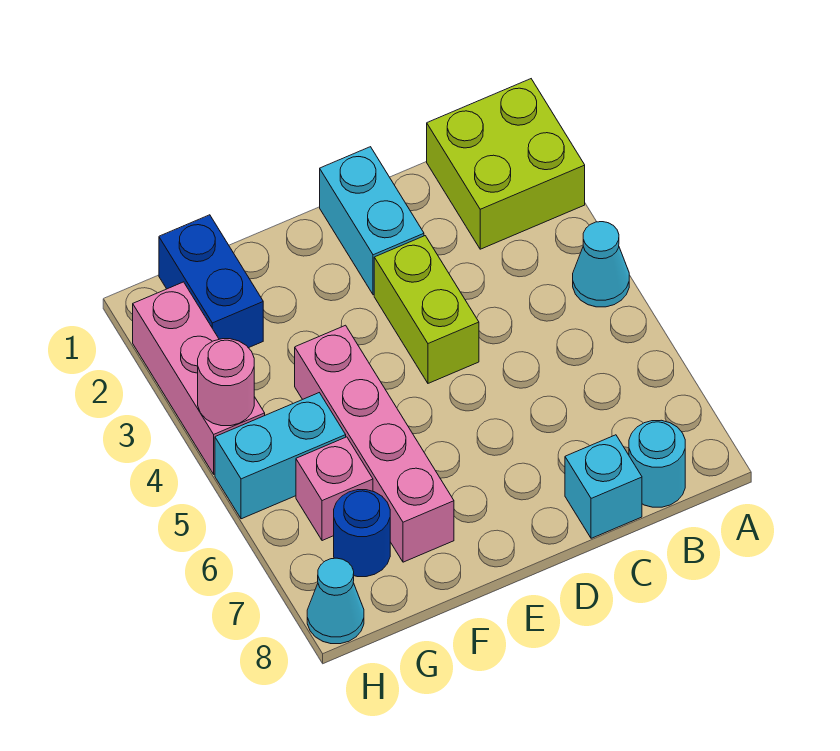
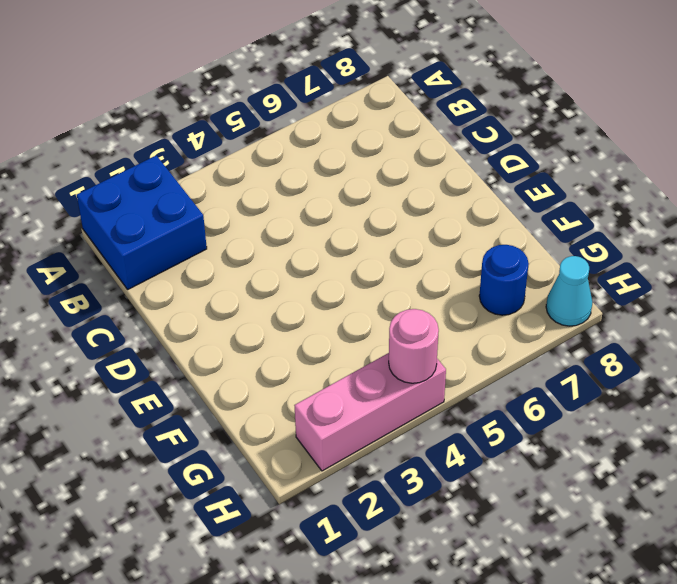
blue 2x2 brick [77,155,207,289] -> lime 2x2 brick [427,79,585,249]
none -> cyan 1x1 cone [573,222,629,307]
none -> cyan 1x1 round brick [629,420,685,507]
none -> cyan 1x1 brick [565,435,642,538]

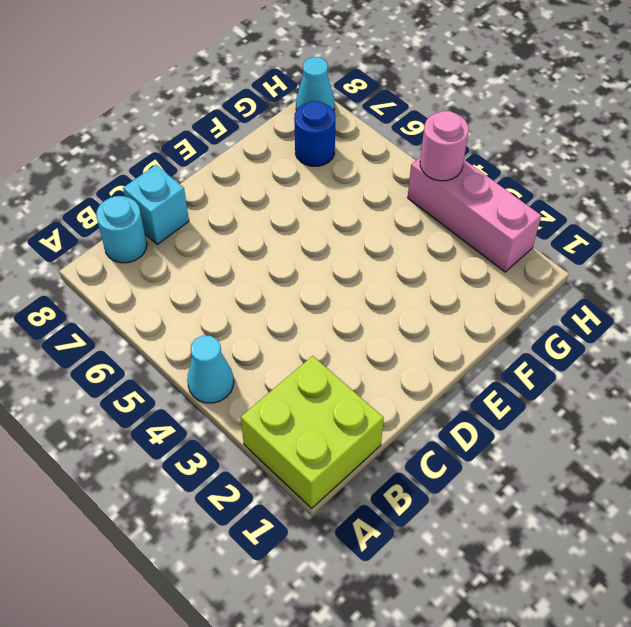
none -> cyan 1x2 brick [320,147,424,295]
none -> lime 1x2 brick [374,236,479,383]
none -> pink 1x4 brick [295,325,454,562]

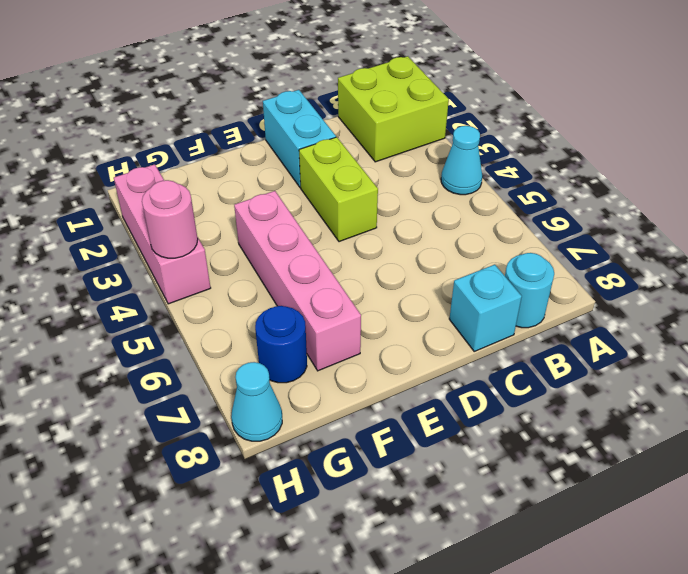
none -> blue 1x2 brick [159,215,263,348]
none -> cyan 1x2 brick [215,393,346,519]
none -> pink 1x1 brick [296,437,373,541]

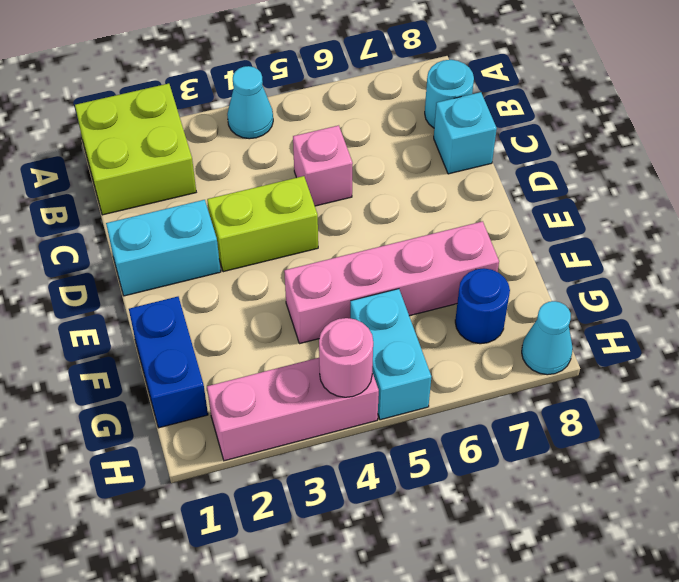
pink 1x1 brick [293,125,353,206] -> pink 1x1 brick moved to [296,437,373,541]
blue 1x2 brick [129,297,208,428] -> blue 1x2 brick turned to [159,215,263,348]

